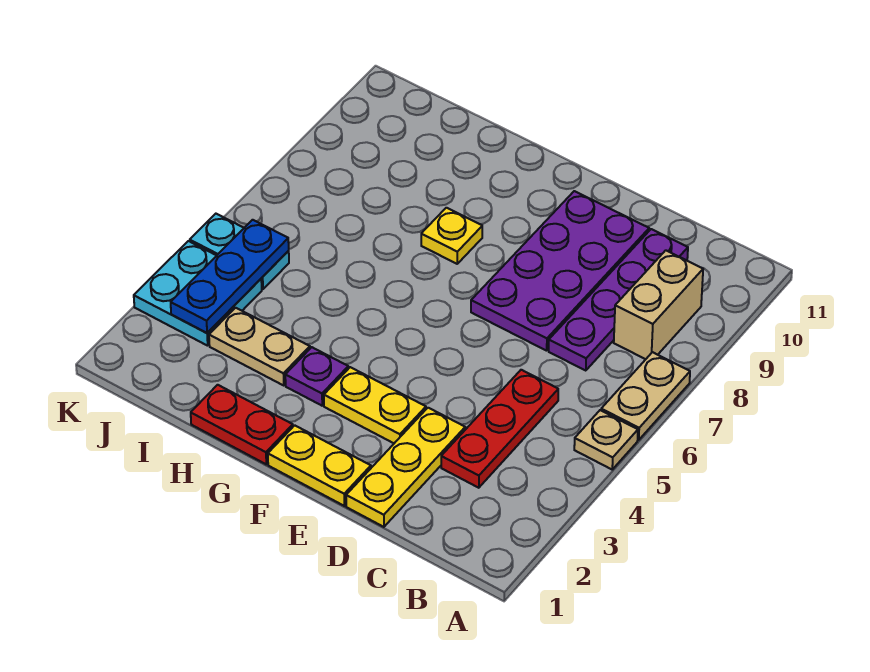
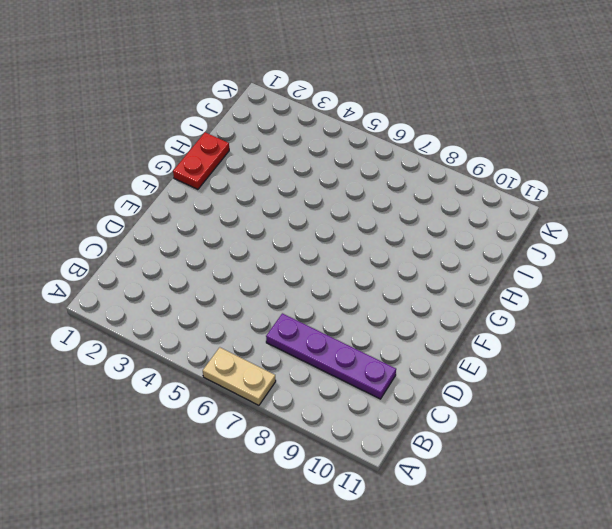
none -> tan 1x1 plate [574,410,638,469]
none -> tan 1x2 brick [614,250,703,359]
none -> red 1x3 plate [441,370,558,488]

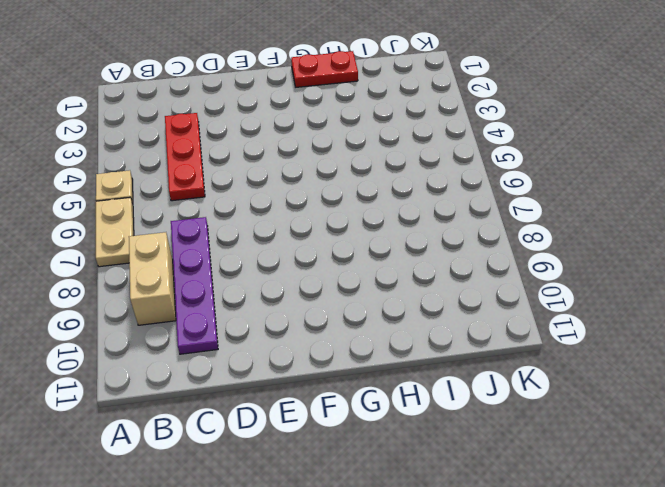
none -> yellow 1x3 plate [346,408,465,527]
none -> purple 2x4 plate [471,191,649,351]
none -> yellow 1x2 plate [268,425,371,506]

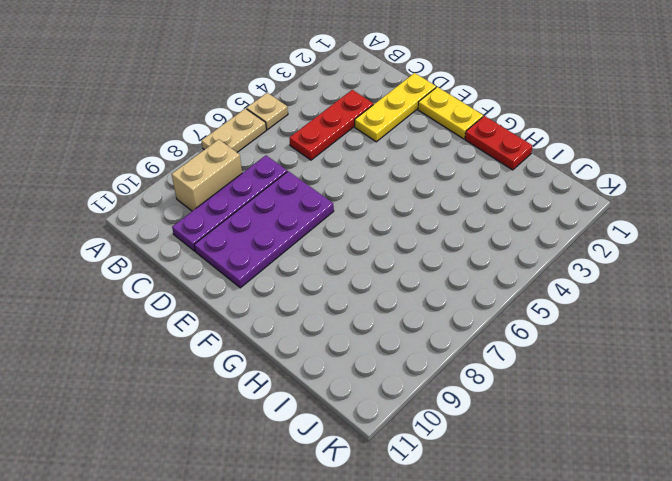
none -> yellow 1x2 plate [324,367,426,443]
none -> purple 1x1 plate [285,347,348,406]
none -> yellow 1x1 plate [421,208,482,264]

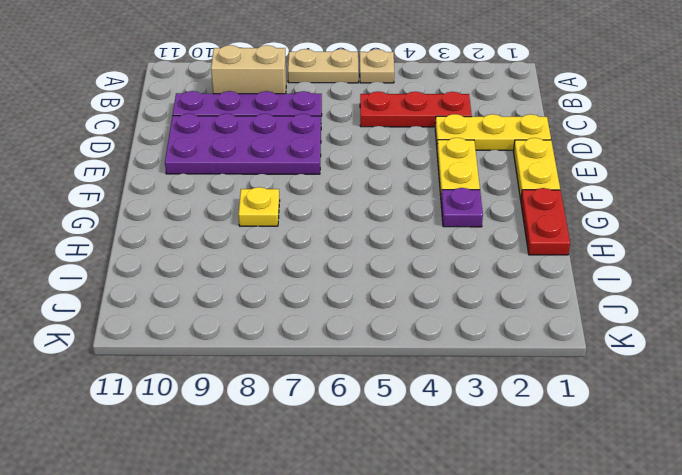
none -> tan 1x2 plate [209,308,310,386]
none -> cyan 2x2 plate [134,241,262,346]
none -> cyan 1x2 plate [190,214,289,289]

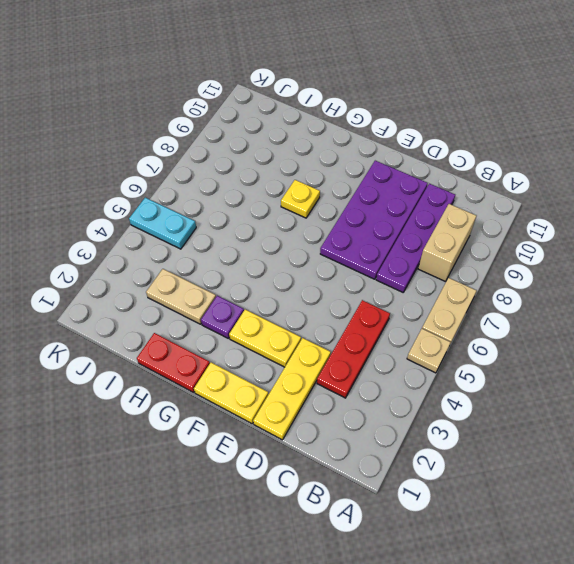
none -> cyan 2x2 plate [134,241,262,346]
none -> blue 1x3 plate [171,220,289,333]

